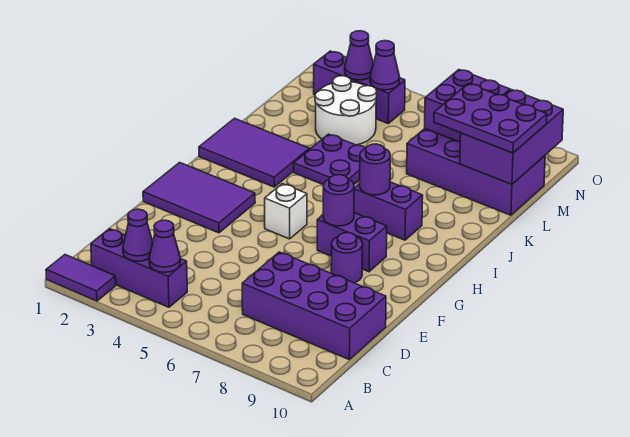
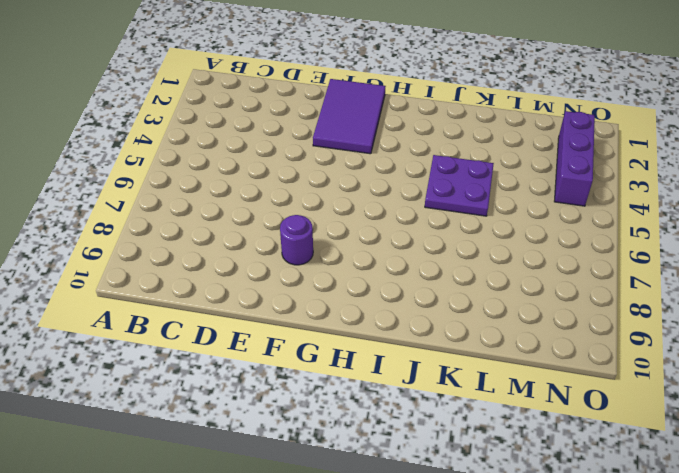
none -> purple 1x2 tile [46,255,116,301]
none -> purple 1x3 brick [91,229,187,307]
none -> purple 2x4 brick [242,252,386,359]

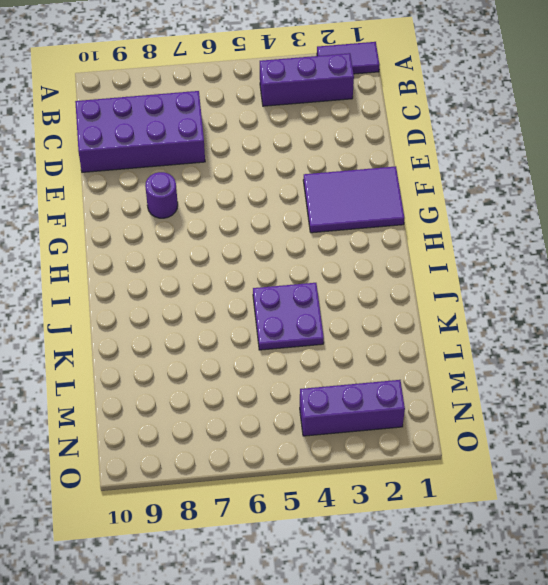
none -> white 1x1 brick [265,184,307,239]
none -> purple 1x2 brick [317,213,387,272]
none -> purple 2x3 tile [199,118,309,187]

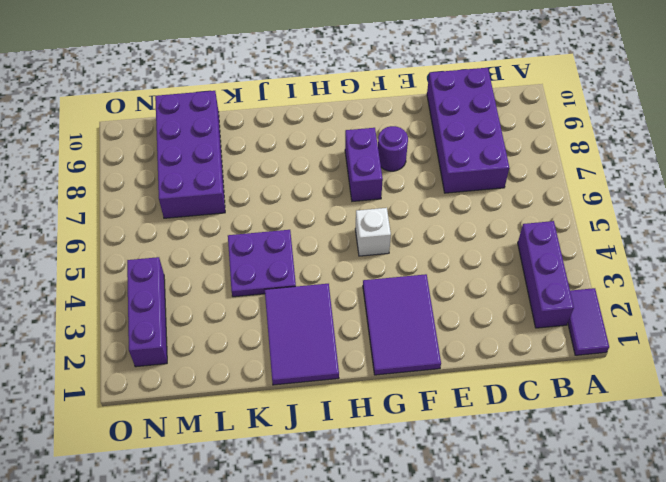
none -> purple 1x2 brick [354,182,423,240]
none -> white 2x2 round brick [315,76,377,145]
none -> purple 1x1 cone [123,209,153,261]

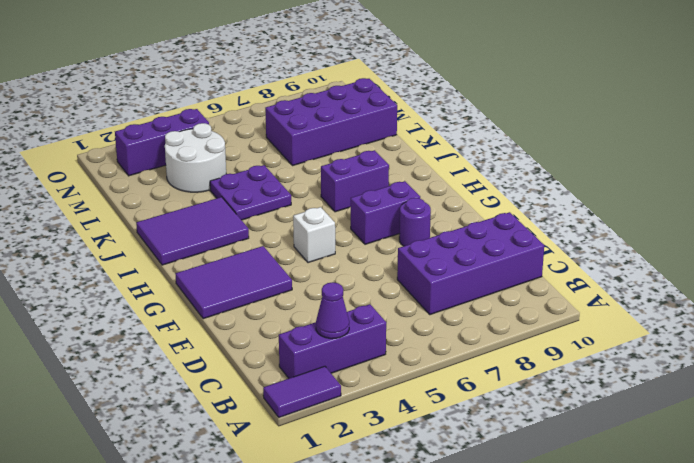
none -> purple 1x1 cone [149,220,181,272]
none -> purple 1x1 round brick [323,175,354,226]
none -> purple 1x1 round brick [360,144,390,195]

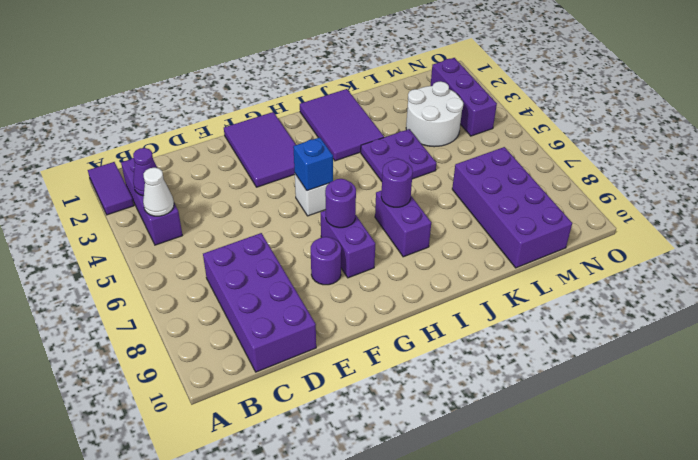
white 1x1 cone [143,168,174,216] -> purple 1x1 cone [149,220,181,272]
blue 1x1 brick [293,137,333,191] -> none
none -> purple 2x3 brick [460,90,563,184]
none -> purple 2x2 brick [425,70,510,142]
none -> purple 1x1 cone [345,31,373,80]

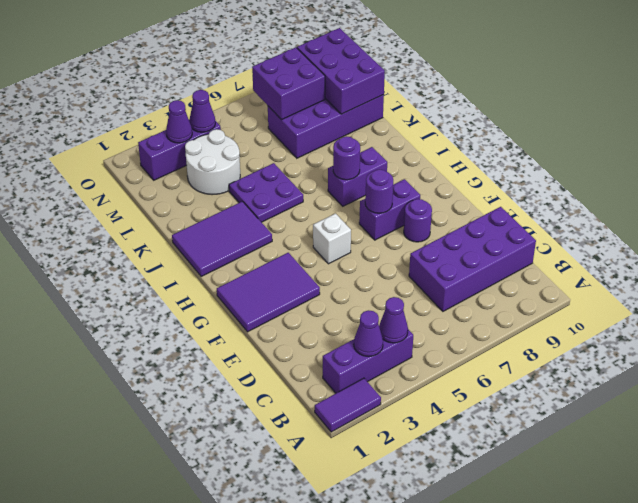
none -> purple 2x3 plate [434,84,547,153]

